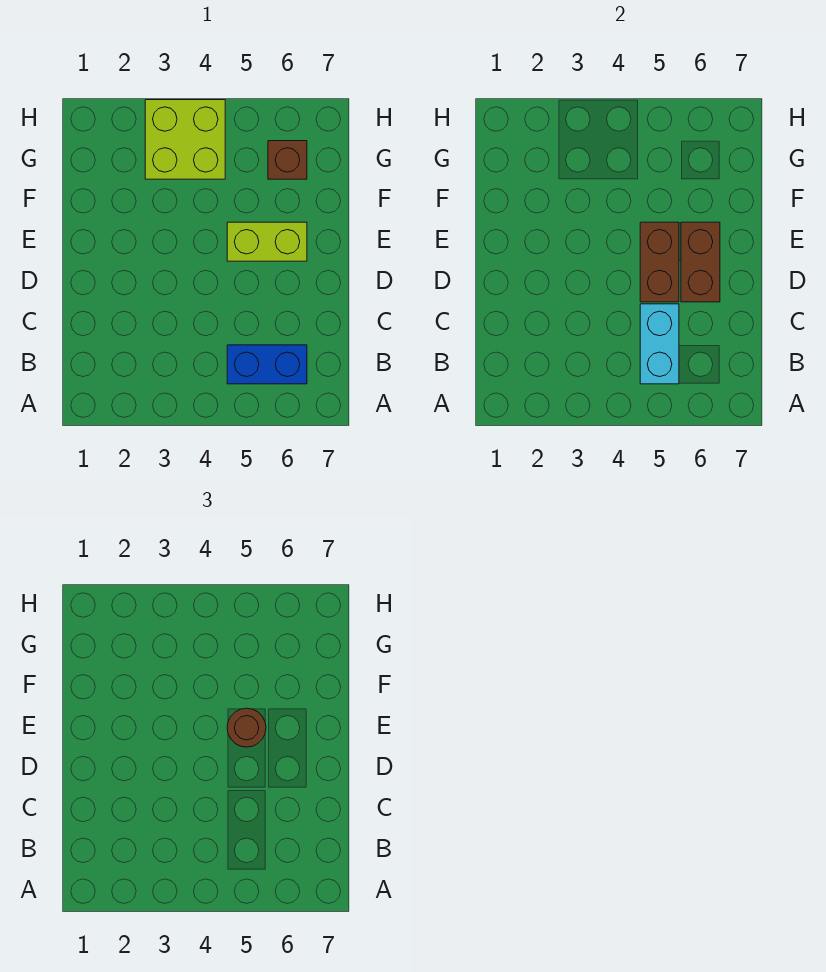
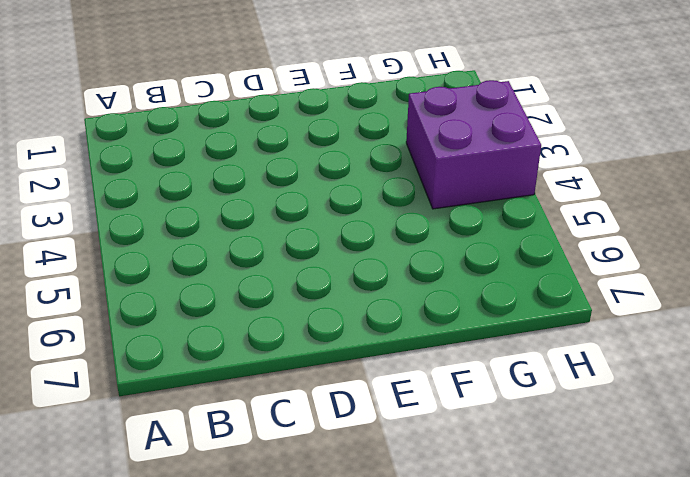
purple 2x2 brick [406,80,541,209] -> lime 2x2 brick [145,100,225,179]
none -> blue 1x2 brick [227,345,307,384]
none -> lime 1x2 brick [227,222,307,261]

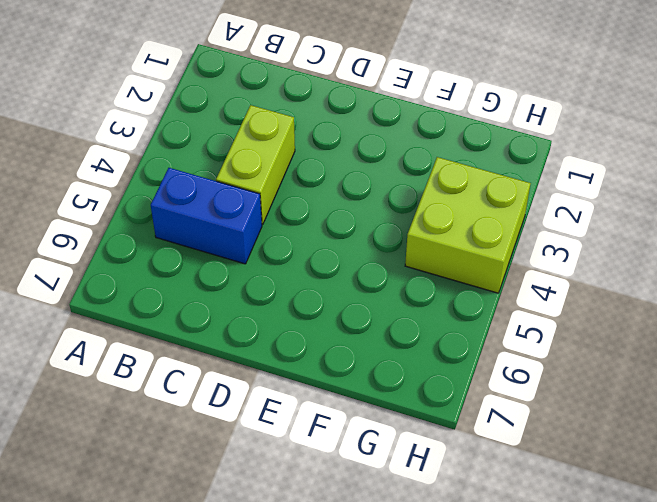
blue 1x2 brick [151,168,262,264] -> blue 1x2 brick turned to [227,345,307,384]
lime 1x2 brick [216,105,295,225] -> lime 1x2 brick moved to [227,222,307,261]
none -> brown 1x1 brick [268,141,307,179]
none -> cyan 1x2 brick [640,304,679,384]

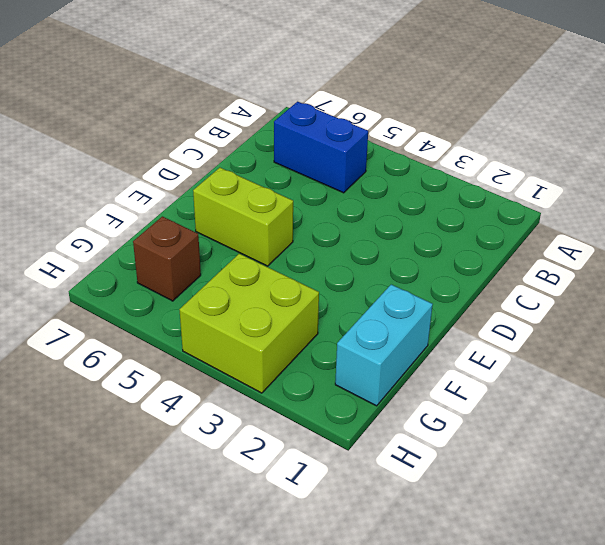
cyan 1x2 brick [335,285,433,406] -> cyan 1x2 brick moved to [640,304,679,384]
none -> brown 1x2 brick [640,222,679,302]
none -> brown 1x2 brick [681,222,720,302]

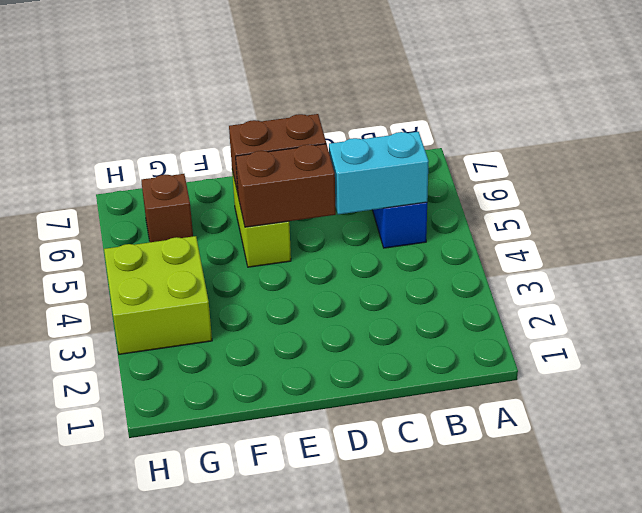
none -> brown 1x1 round brick [227,708,266,747]

